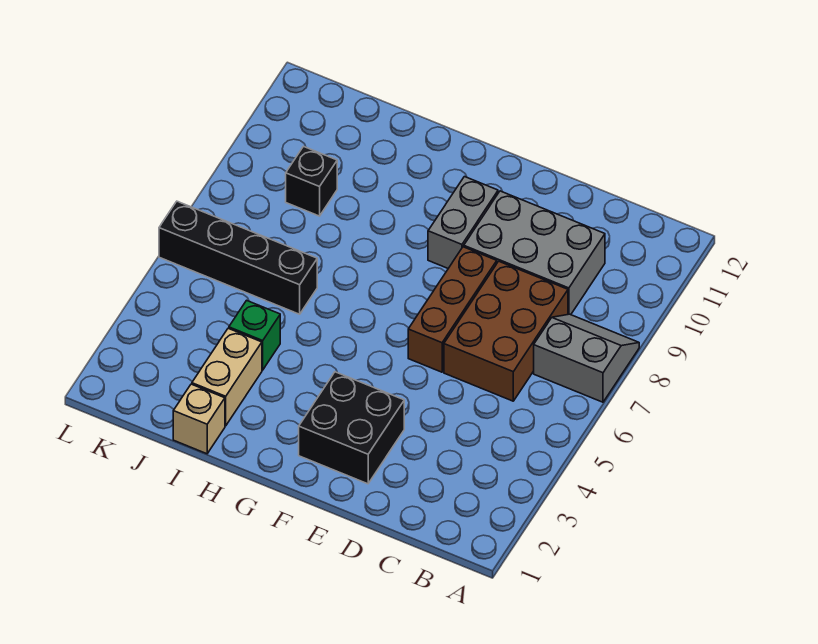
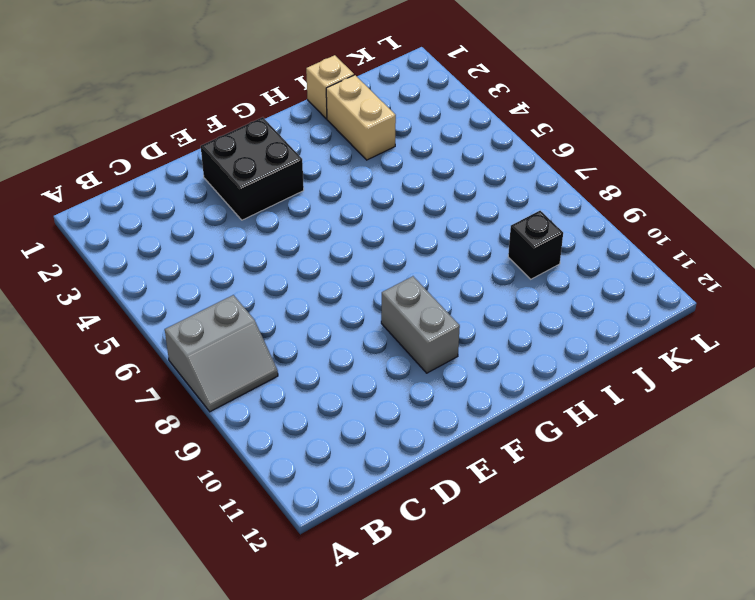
none -> brown 2x3 brick [444,261,568,401]
none -> grey 2x3 brick [464,191,605,315]

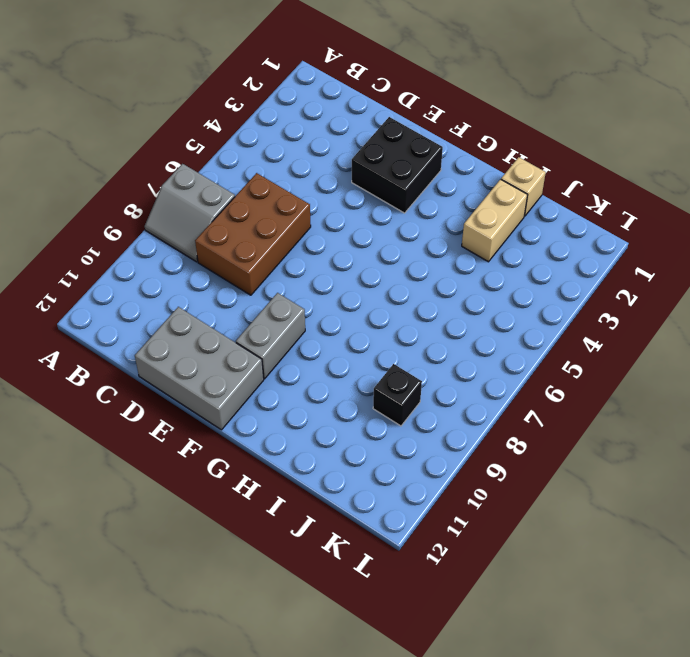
grey 2x3 brick [135,307,264,430] -> grey 2x3 brick moved to [464,191,605,315]
none -> brown 1x3 brick [408,247,497,372]
none -> green 1x1 brick [229,300,280,370]

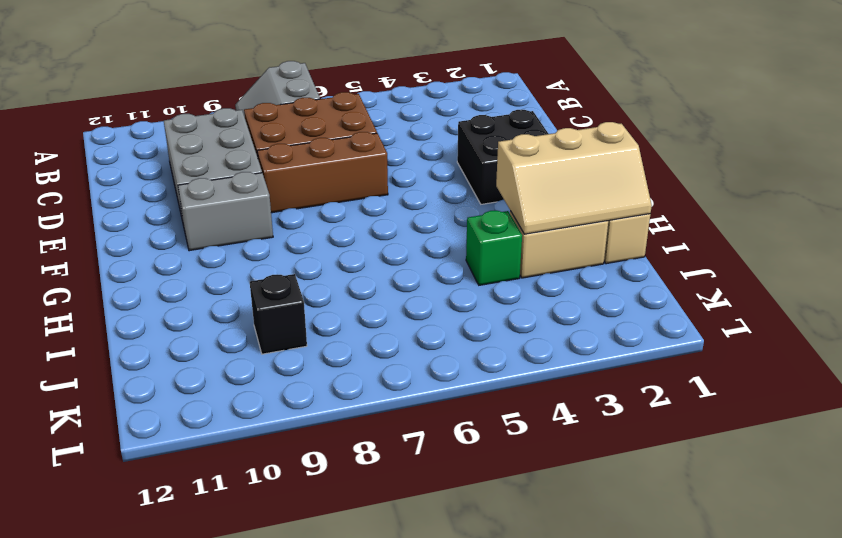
tan 2x3 slope [496,122,652,234] -> none
none -> black 1x4 brick [159,201,317,314]

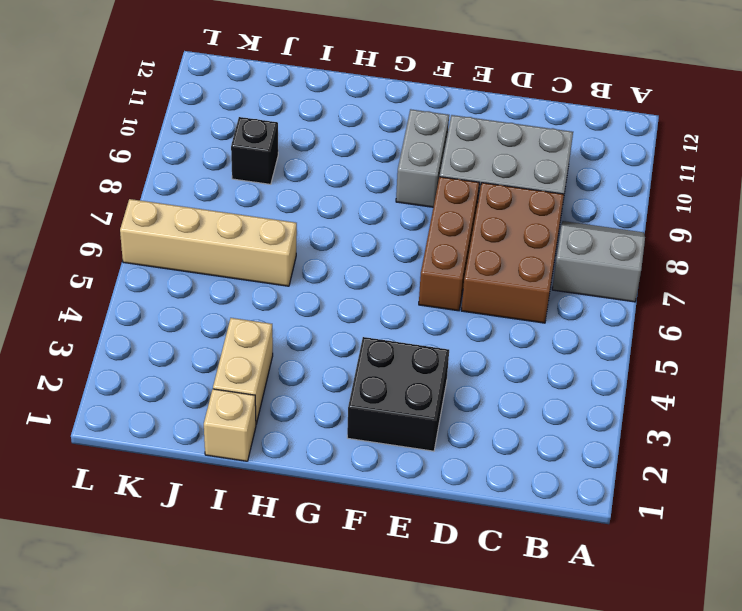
tan 1x4 brick [120,199,297,286] -> black 1x4 brick [159,201,317,314]
none -> green 1x1 brick [229,300,280,370]

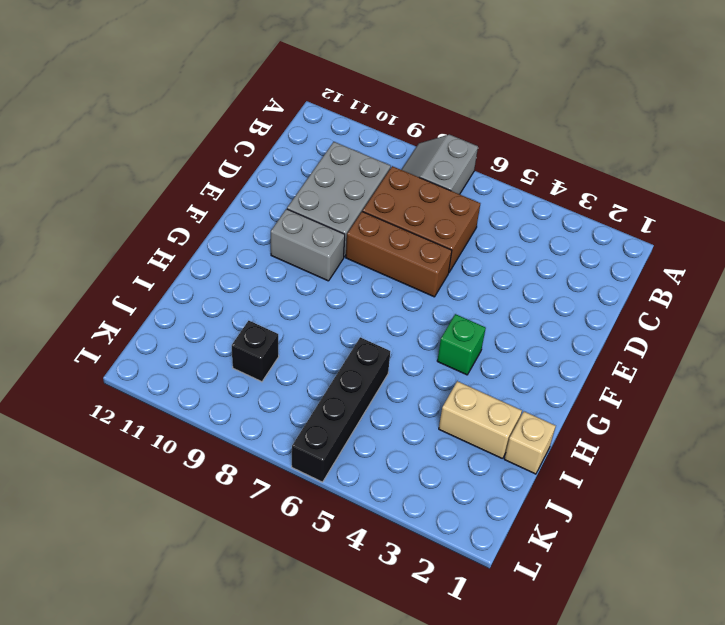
green 1x1 brick [437,314,486,375] -> green 1x1 brick moved to [229,300,280,370]
none -> black 2x2 brick [299,372,404,484]

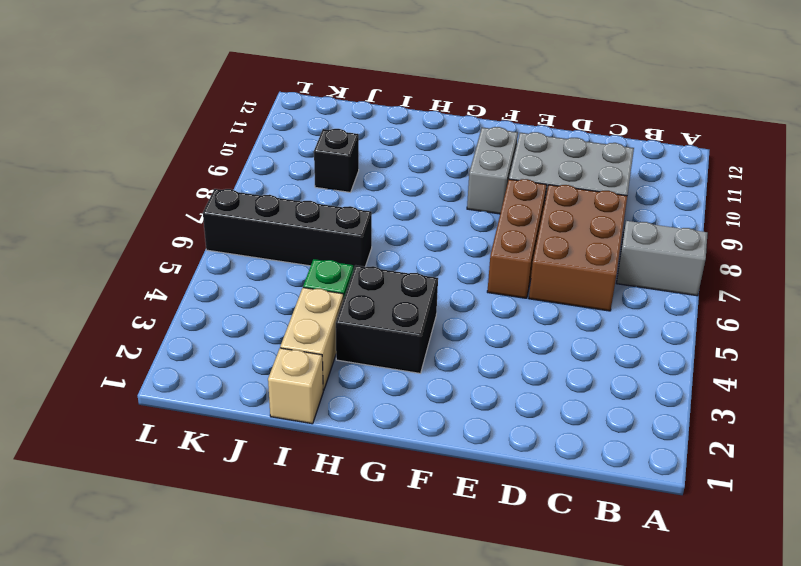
black 2x2 brick [336,265,438,373] -> black 2x2 brick moved to [299,372,404,484]

